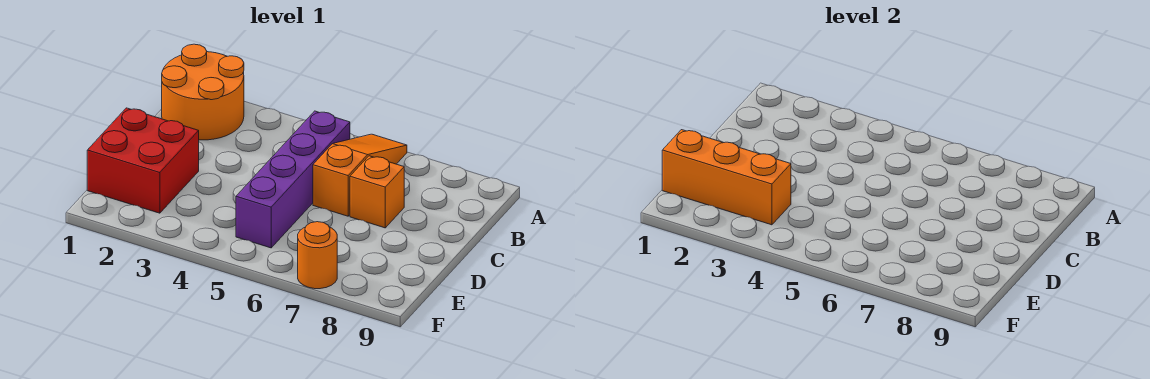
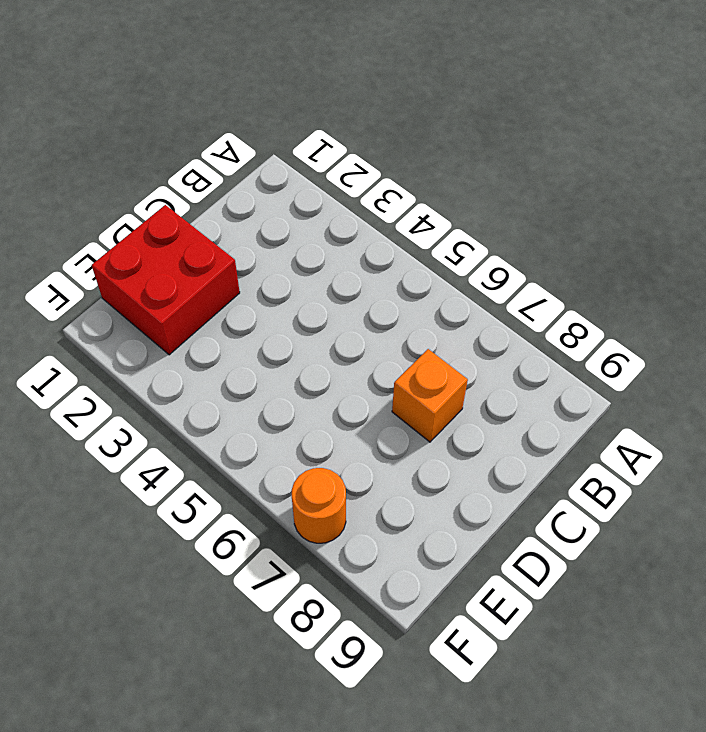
none -> orange 2x2 round brick [162,44,244,140]
none -> orange 1x3 slope [313,134,407,216]

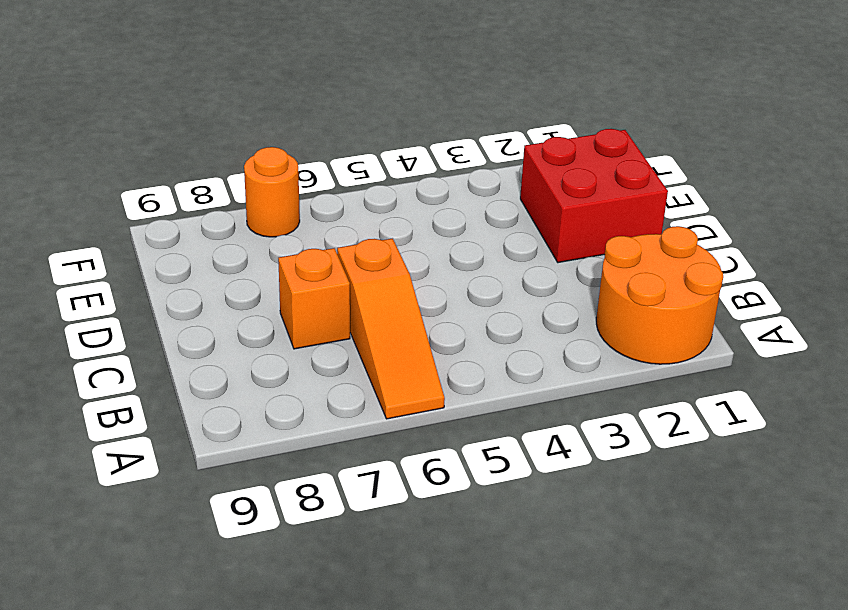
none -> purple 1x4 brick [236,111,350,248]
none -> orange 1x3 brick [662,130,791,225]

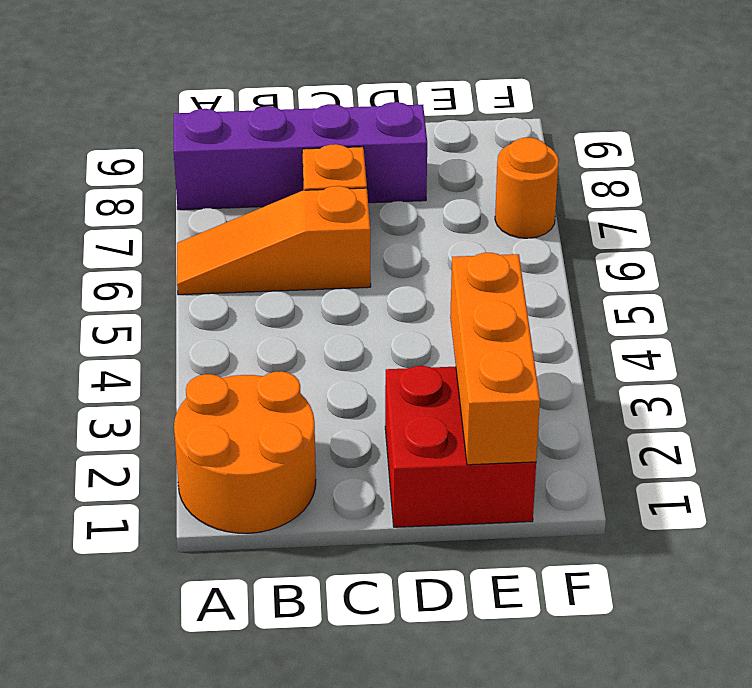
purple 1x4 brick [174,102,427,210] -> purple 1x4 brick moved to [236,111,350,248]

